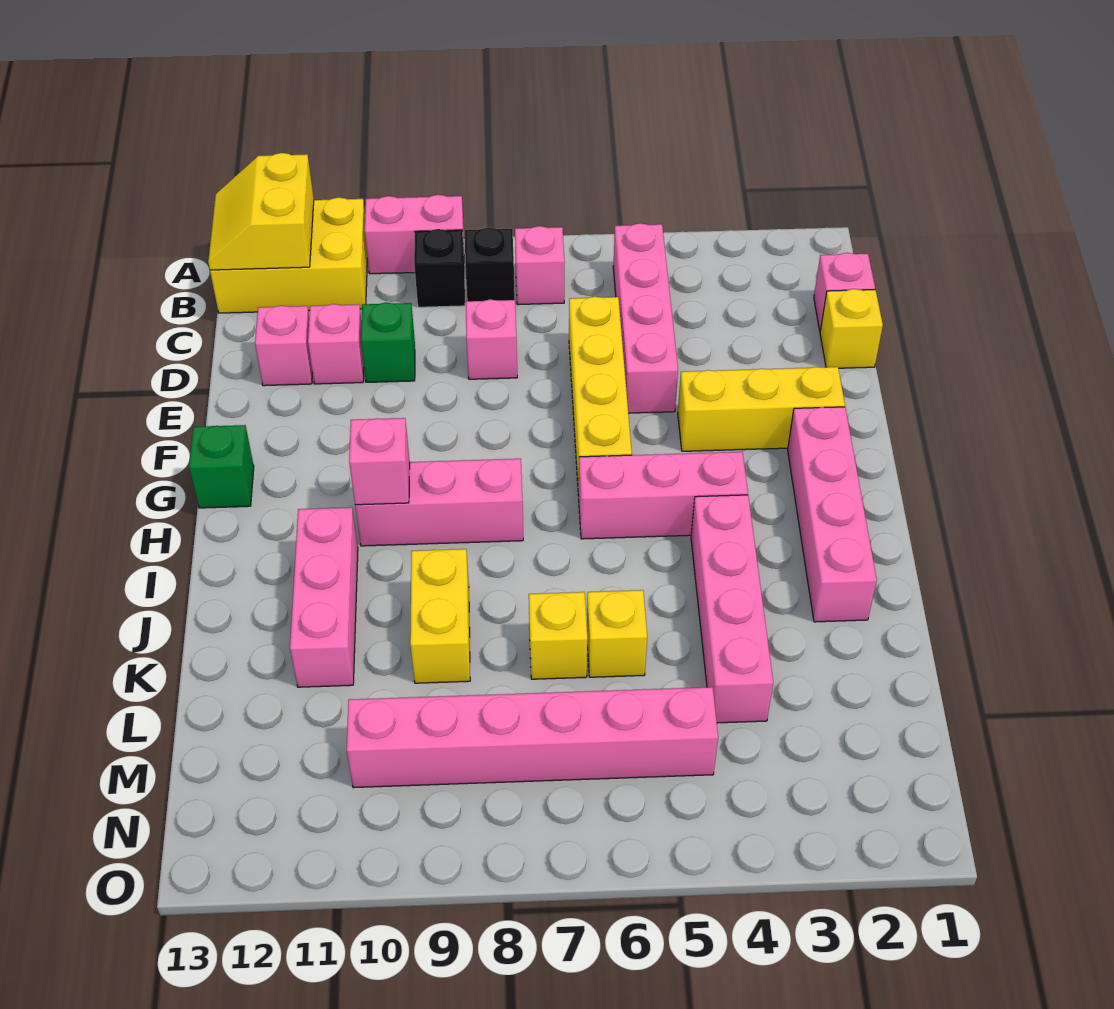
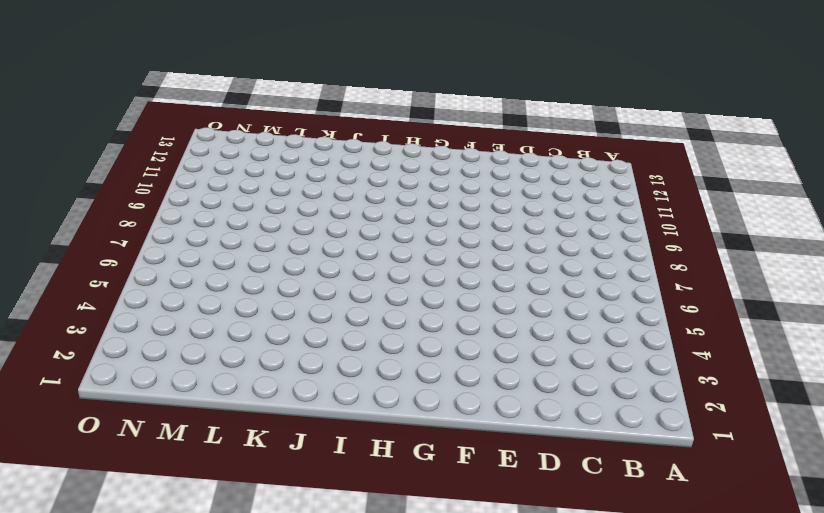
none -> pink 1x2 brick [365,195,465,274]
none -> yellow 2x3 brick [210,197,367,313]
none -> pink 1x4 brick [613,223,678,413]

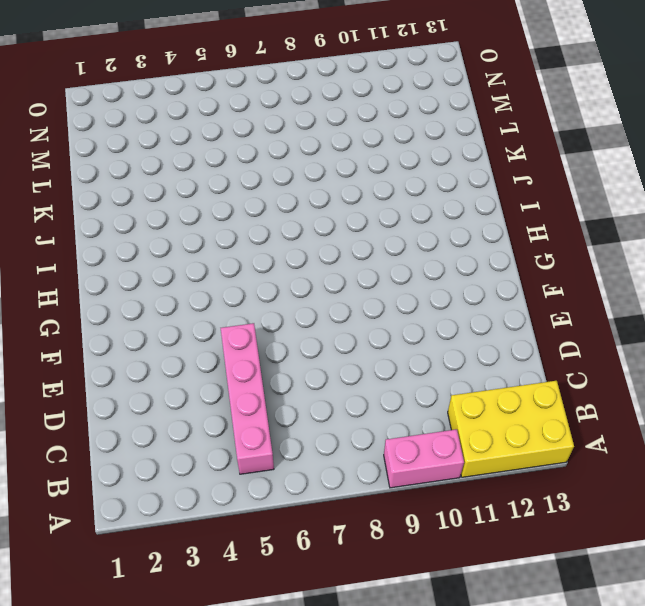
none -> pink 1x1 brick [515,226,565,305]
none -> black 1x1 brick [465,227,515,301]
none -> black 1x1 brick [414,229,465,307]

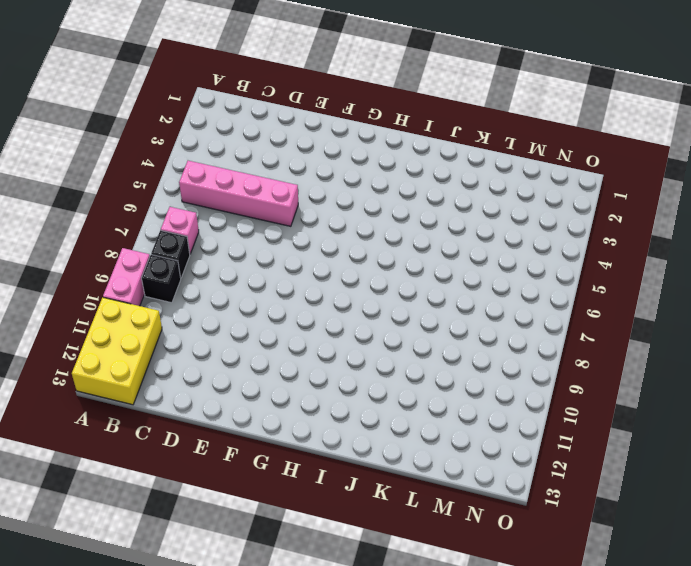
none -> pink 1x1 brick [814,253,875,331]
none -> yellow 1x1 brick [820,289,883,368]
none -> yellow 1x4 brick [569,296,632,496]

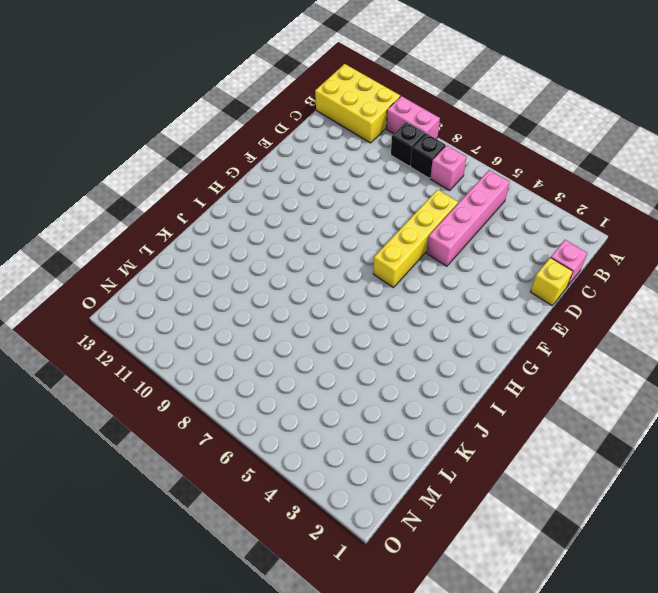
none -> pink 1x1 brick [466,299,517,379]
none -> green 1x1 brick [361,302,415,382]
none -> pink 1x1 brick [308,304,364,384]

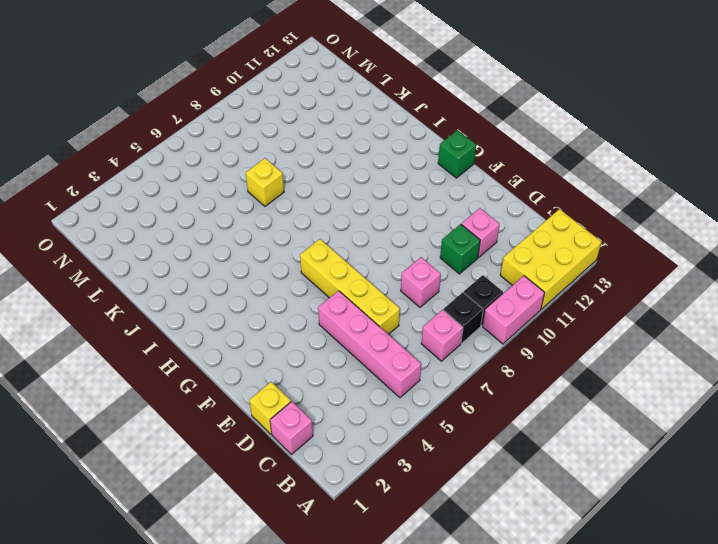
none -> pink 1x1 brick [255,306,313,386]
none -> yellow 1x3 brick [678,367,845,451]
none -> pink 1x4 brick [788,407,877,622]

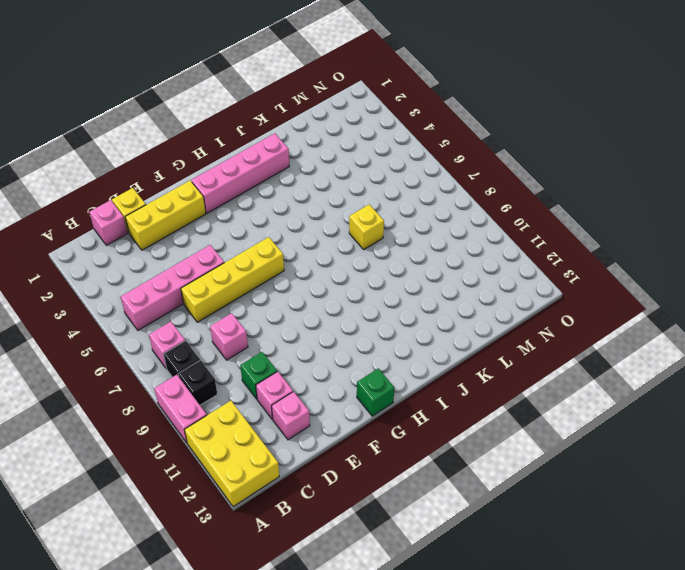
yellow 1x3 brick [125,181,206,250] -> yellow 1x3 brick turned to [678,367,845,451]
none -> pink 1x3 brick [579,452,748,539]
none -> pink 1x3 brick [355,459,523,546]
none -> pink 1x4 brick [691,495,773,723]

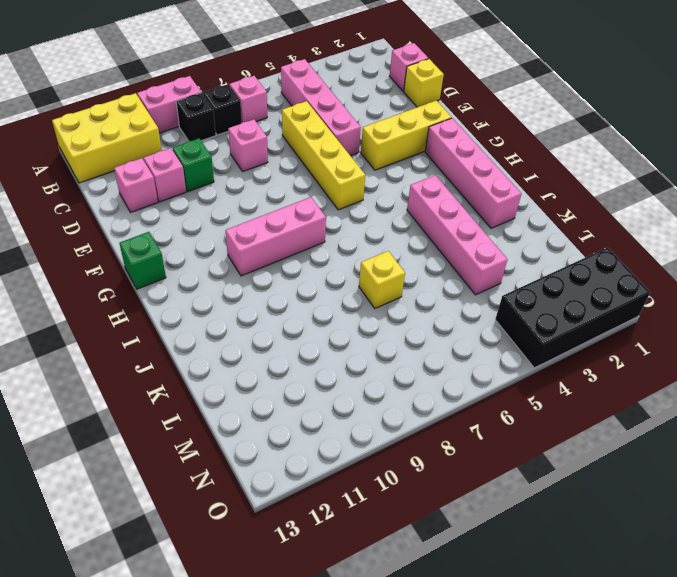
black 2x4 brick [495,247,650,368] -> none
none -> pink 1x3 brick [579,452,748,539]
none -> pink 1x3 brick [290,507,358,687]
none -> yellow 1x2 brick [410,549,470,683]

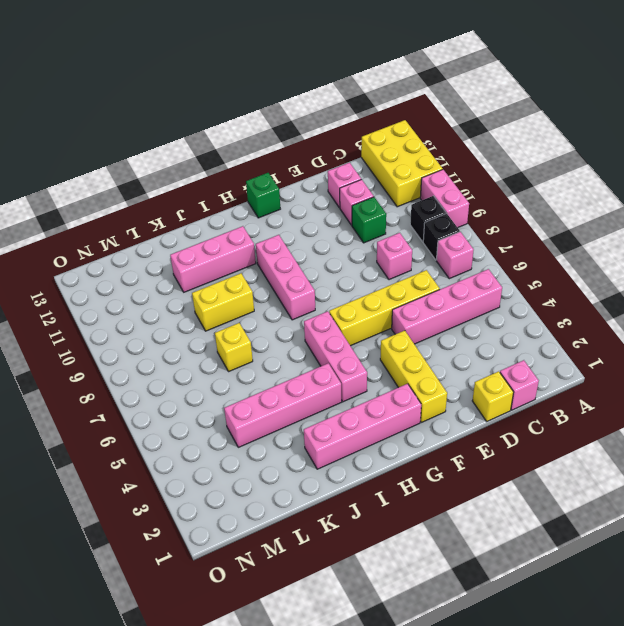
none -> yellow 1x1 brick [587,590,647,677]
none -> pink 1x6 brick [347,687,718,788]
none -> yellow 2x2 slope [208,153,314,270]

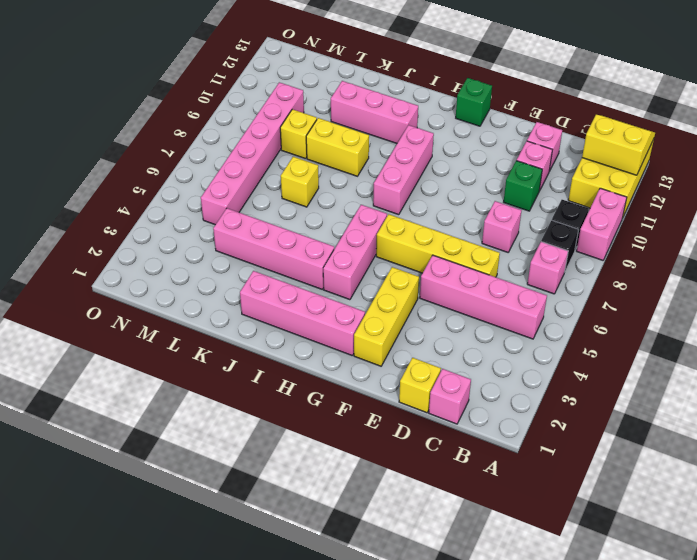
yellow 1x1 brick [280,109,317,159] -> yellow 1x1 brick moved to [587,590,647,677]
none -> pink 1x1 brick [349,418,410,505]

